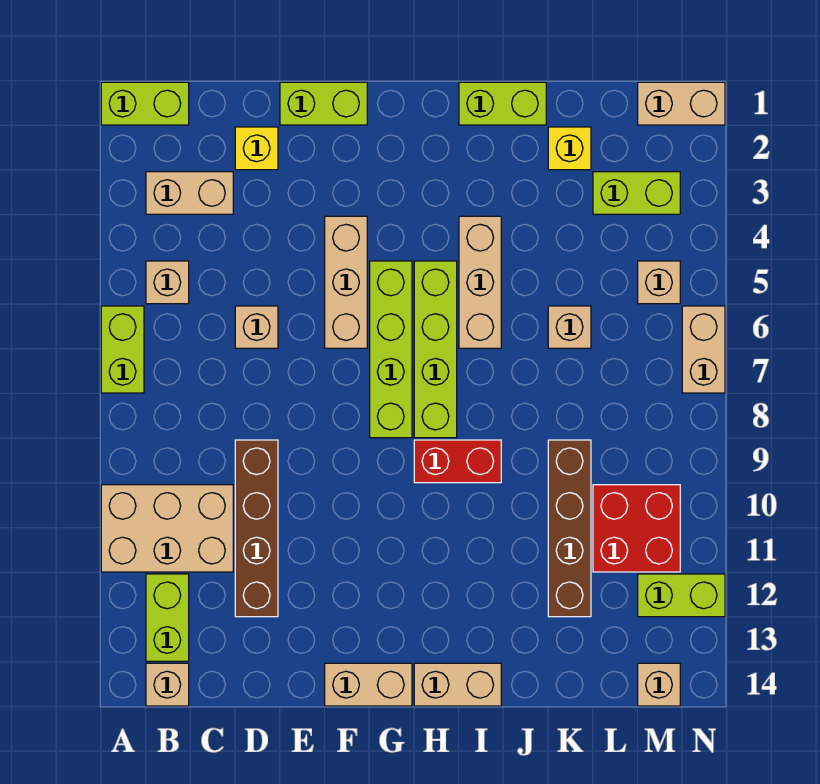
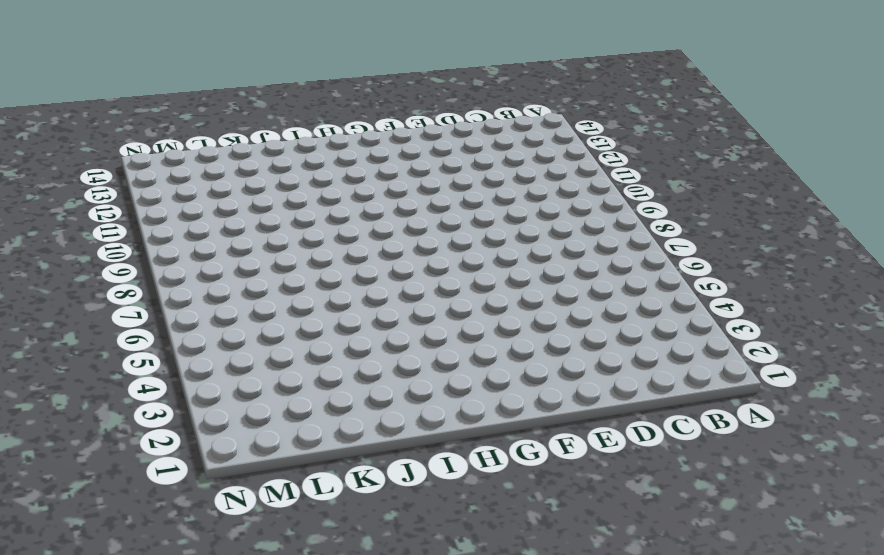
none -> lime 1x2 brick [101,82,189,125]
none -> lime 1x2 brick [101,306,144,393]
none -> tan 2x3 brick [101,485,233,572]

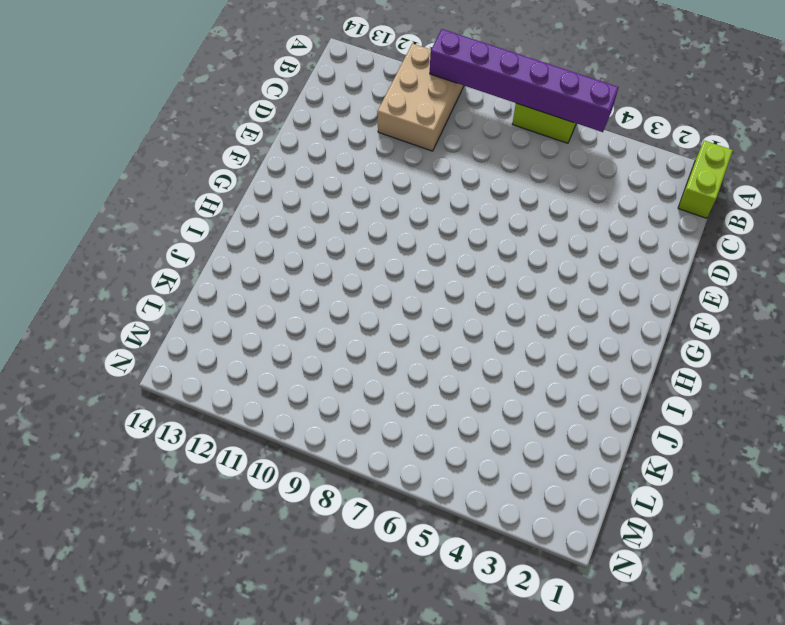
purple 1x6 brick [430,29,619,132] -> none
none -> tan 1x2 brick [146,172,233,214]
none -> tan 1x1 brick [146,261,189,304]
none -> lime 1x2 brick [146,574,189,661]

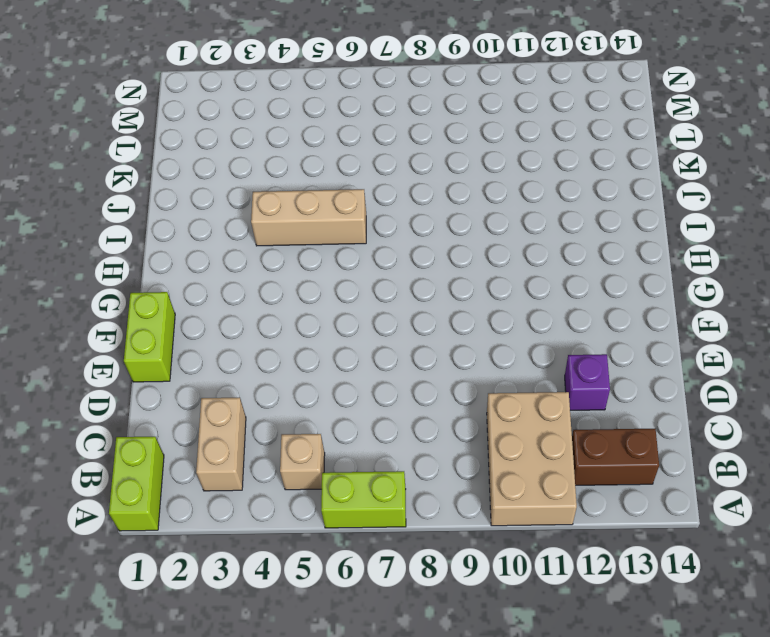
brown 1x2 brick [572,429,659,485] -> lime 1x2 brick [146,574,189,661]
purple 1x1 brick [565,354,610,410] -> brown 1x4 brick [235,440,278,617]
none -> tan 1x1 brick [146,663,189,706]
none -> yellow 1x1 brick [235,127,278,170]
none -> tan 1x1 brick [235,306,278,348]

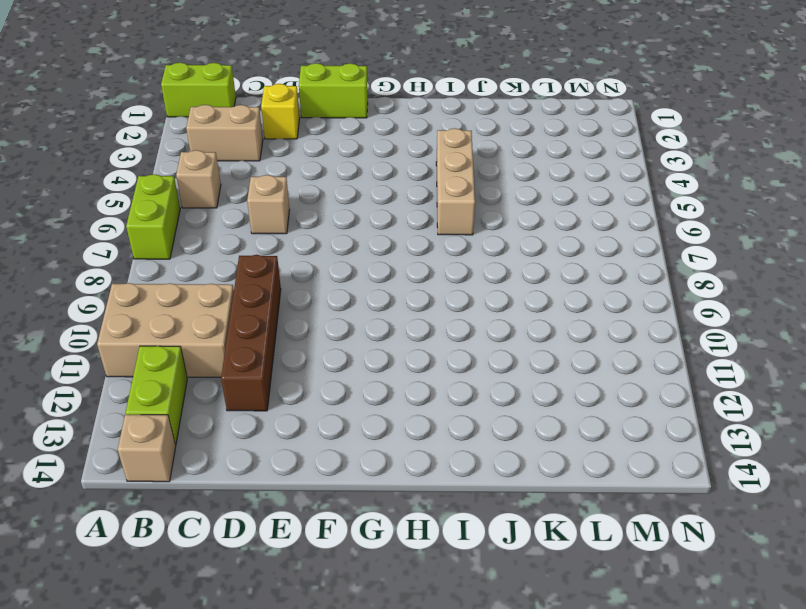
none -> tan 1x3 brick [325,216,367,348]
none -> tan 1x2 brick [325,663,412,706]
none -> lime 1x4 brick [370,261,412,438]

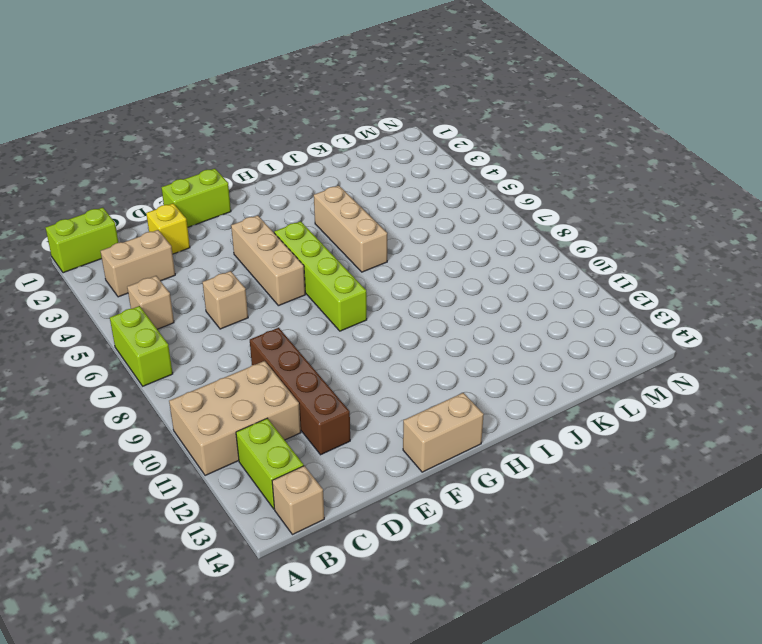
none -> lime 1x4 brick [414,261,457,438]
none -> red 1x2 brick [414,440,501,483]
none -> tan 1x2 brick [414,663,501,706]

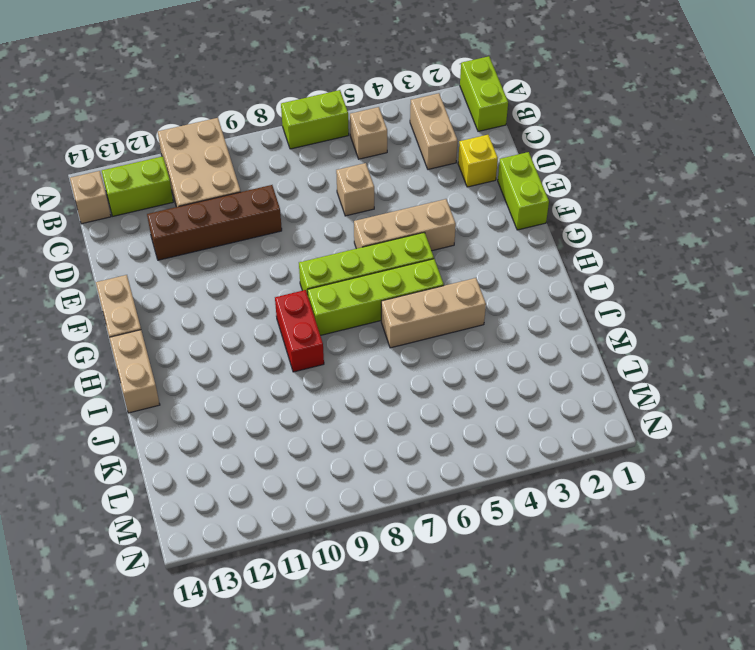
none -> lime 1x2 brick [459,82,546,125]
none -> yellow 1x1 brick [548,127,591,170]
none -> tan 1x1 brick [548,306,591,348]

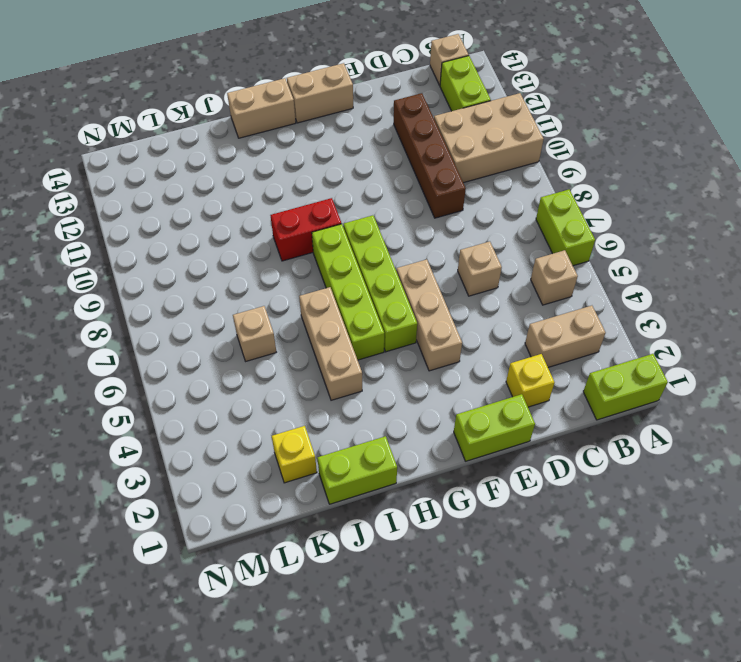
none -> brown 1x4 brick [548,440,591,617]
none -> lime 1x2 brick [593,172,680,214]
none -> red 2x2 brick [593,485,680,572]

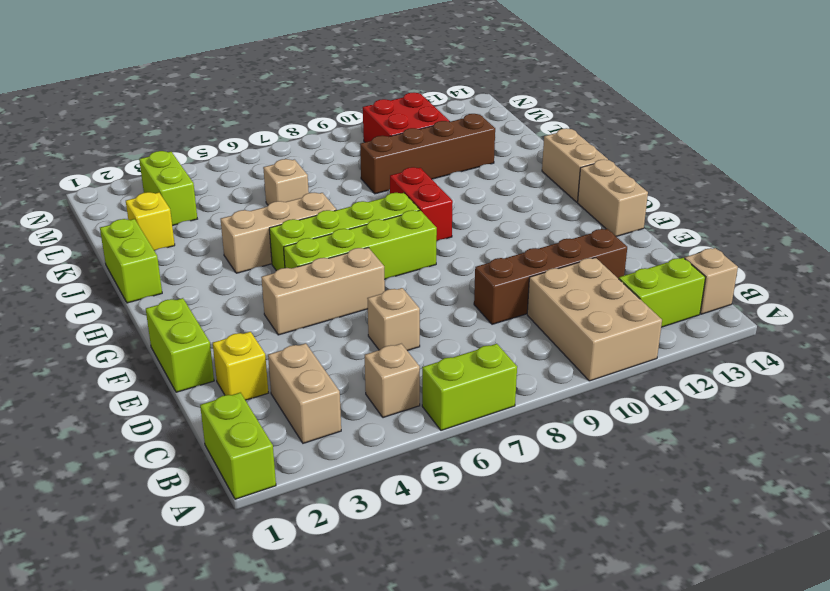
none -> tan 1x2 brick [638,82,725,125]
none -> tan 1x1 brick [638,261,680,304]
none -> lime 1x2 brick [638,574,725,617]

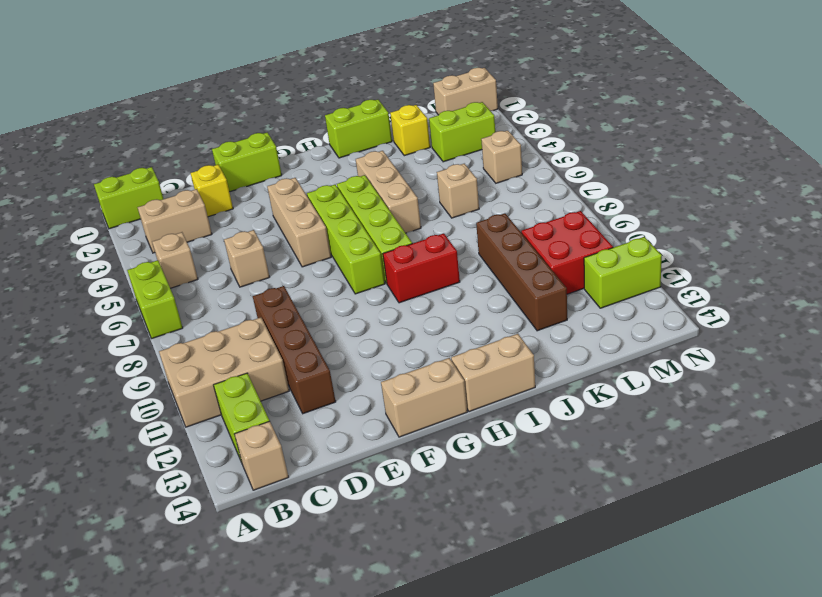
none -> tan 1x1 brick [638,663,680,706]
none -> tan 1x2 brick [682,306,725,393]

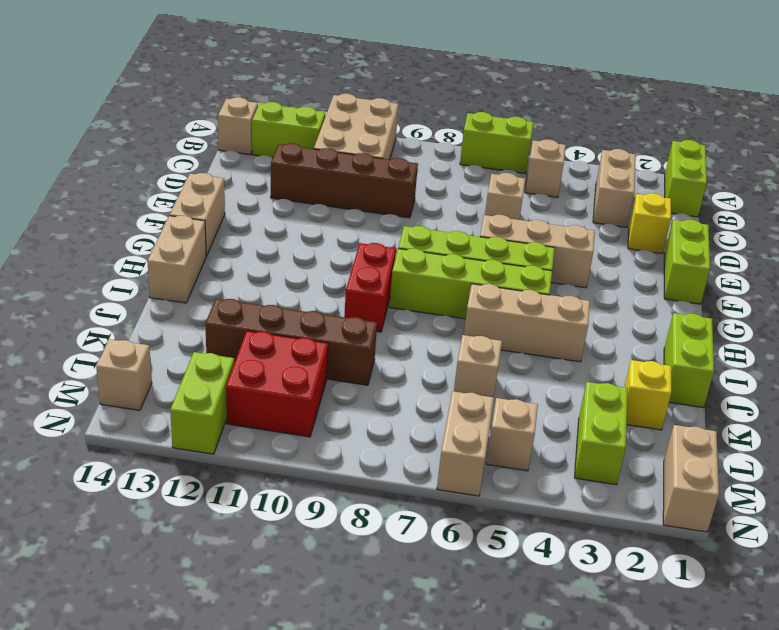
tan 1x2 brick [437,391,494,496] -> tan 1x2 brick turned to [682,306,725,393]

